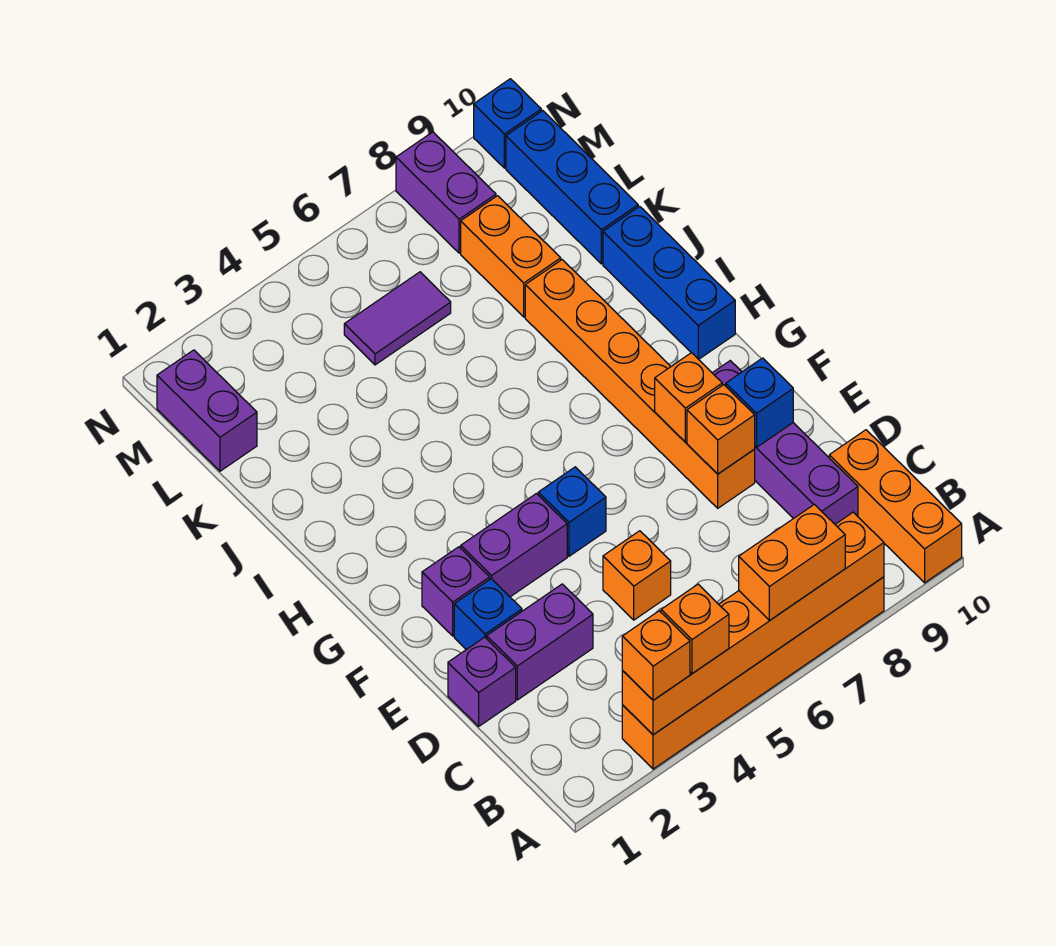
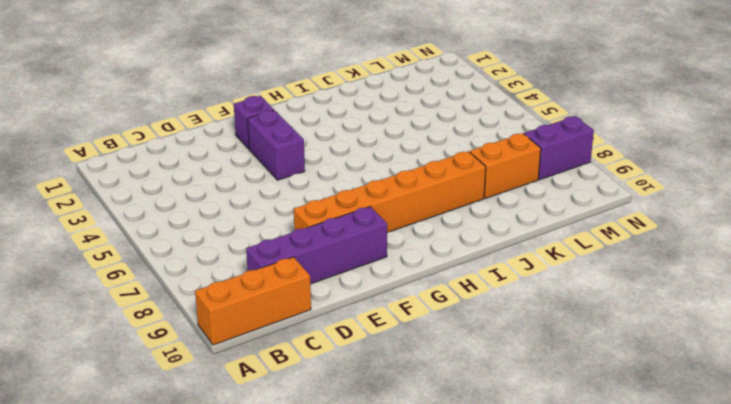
none -> orange 1x6 brick [622,577,884,769]
none -> purple 1x1 brick [448,637,516,726]
none -> purple 1x2 brick [487,584,593,700]

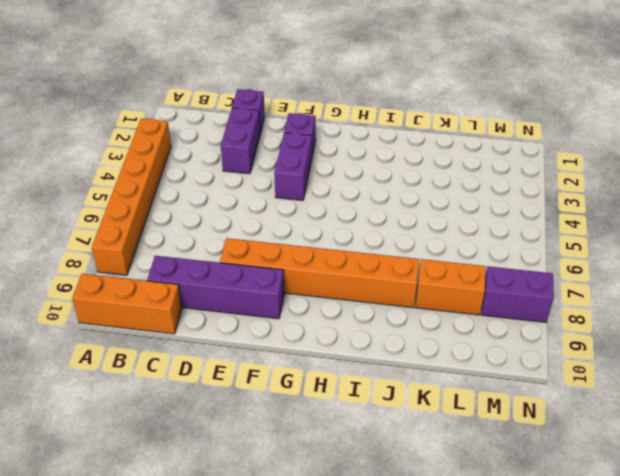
none -> orange 1x1 brick [603,531,671,620]
none -> blue 1x1 brick [454,579,522,650]
none -> blue 1x1 brick [538,467,606,556]

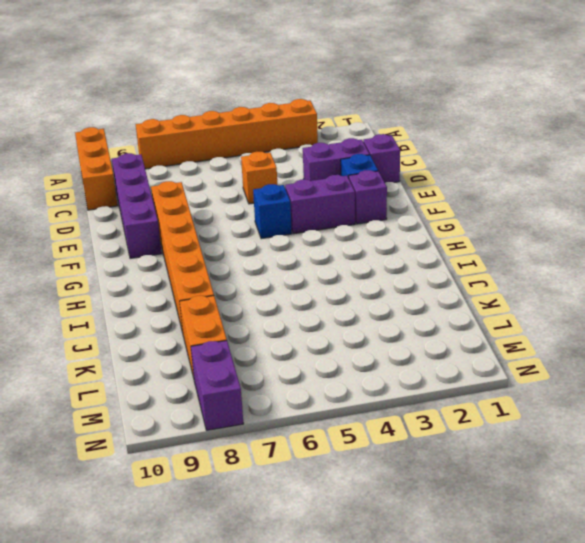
none -> blue 1x3 brick [603,206,735,359]
none -> blue 1x3 brick [506,111,638,264]
none -> purple 1x2 brick [157,350,257,471]

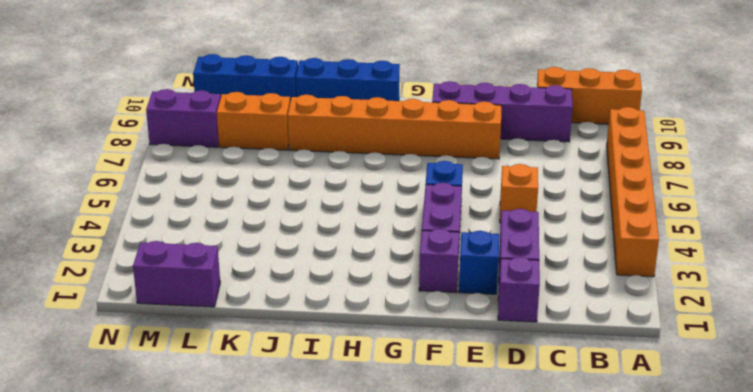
none -> purple 1x2 tile [344,272,451,365]
none -> blue 1x1 brick [474,79,541,168]
none -> orange 1x6 brick [622,512,884,735]

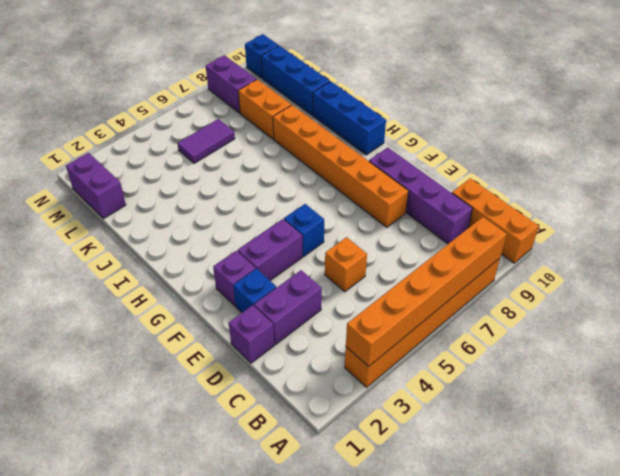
none -> orange 1x1 brick [687,385,755,474]
none -> blue 1x1 brick [726,358,793,447]
none -> orange 1x1 brick [655,353,722,442]

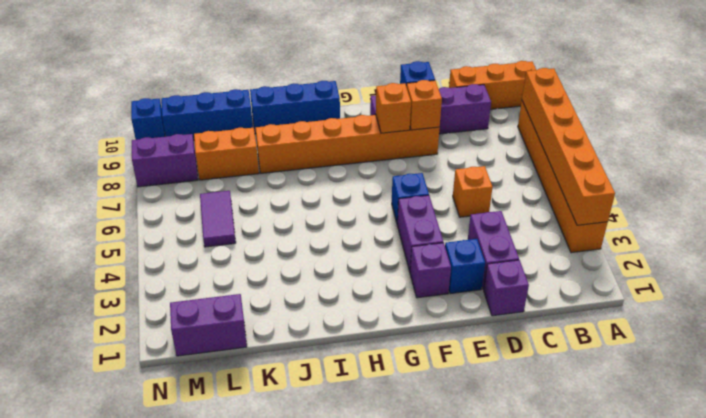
none -> orange 1x1 brick [622,611,690,700]
none -> orange 1x1 brick [661,584,729,674]
none -> orange 1x2 brick [739,504,845,620]

